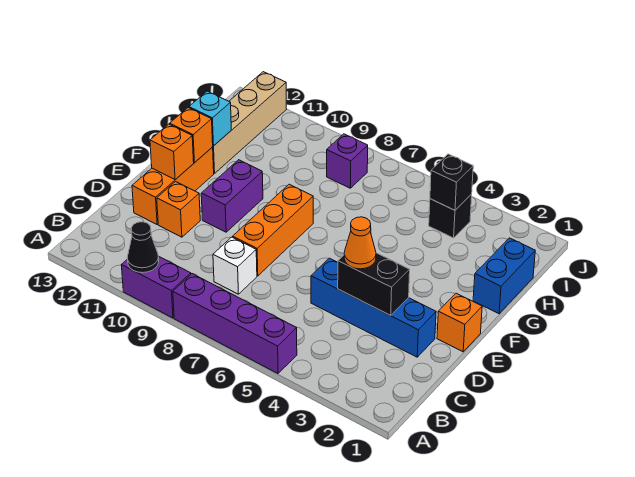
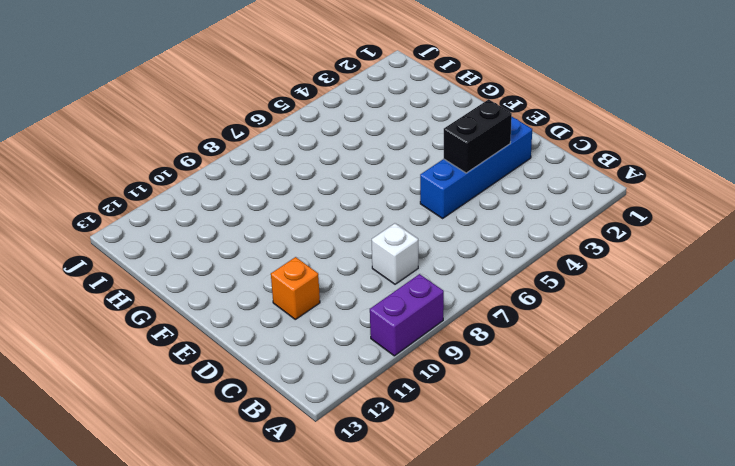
none -> purple 1x4 brick [173,274,297,373]
none -> orange 1x3 brick [233,184,313,276]
none -> orange 1x3 brick [132,147,214,224]

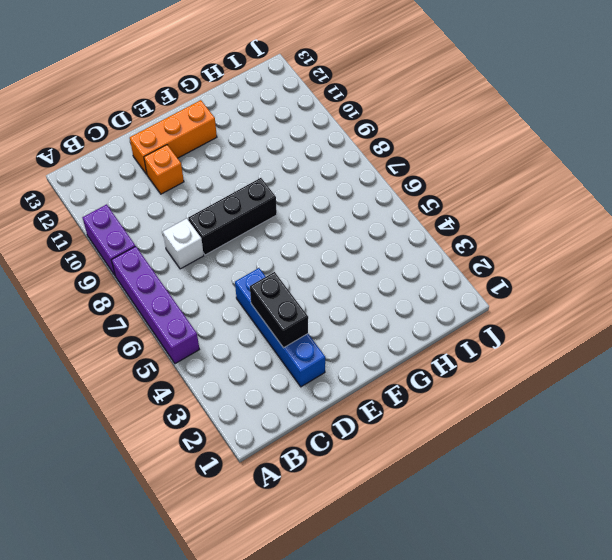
black 1x3 brick [188,178,277,255] -> orange 1x3 brick [233,184,313,276]
none -> orange 1x1 brick [437,293,482,352]
none -> purple 1x2 brick [201,160,263,232]
none -> blue 1x2 brick [473,238,535,314]

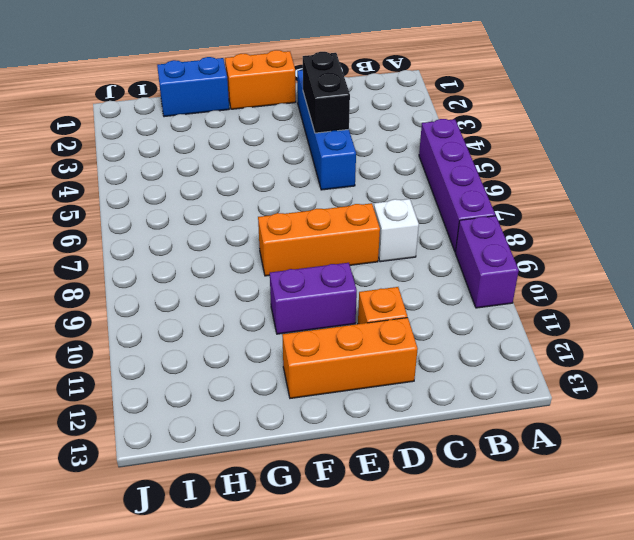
orange 1x2 brick [225,50,296,109] -> orange 1x1 brick [437,293,482,352]
none -> tan 1x4 brick [213,72,287,173]
none -> black 1x1 brick [429,194,472,238]
none -> purple 1x1 brick [327,134,368,188]

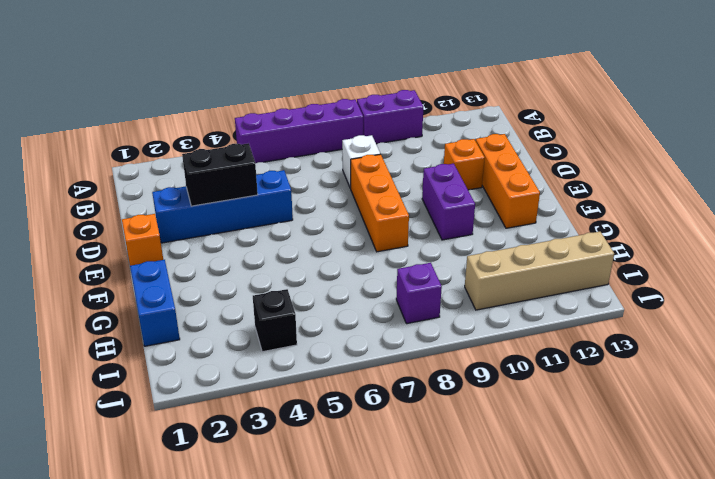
tan 1x4 brick [465,232,614,310] -> tan 1x4 brick turned to [213,72,287,173]
none -> black 1x1 cone [127,222,159,273]
none -> orange 1x1 brick [150,124,194,179]
none -> orange 1x1 brick [170,108,213,163]

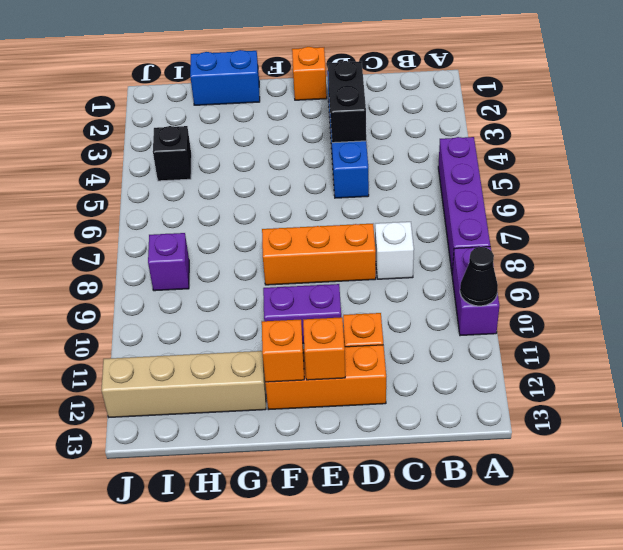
none -> cyan 1x1 brick [189,91,231,146]
none -> black 1x1 brick [430,154,473,210]
none -> orange 1x1 cone [344,217,376,269]

